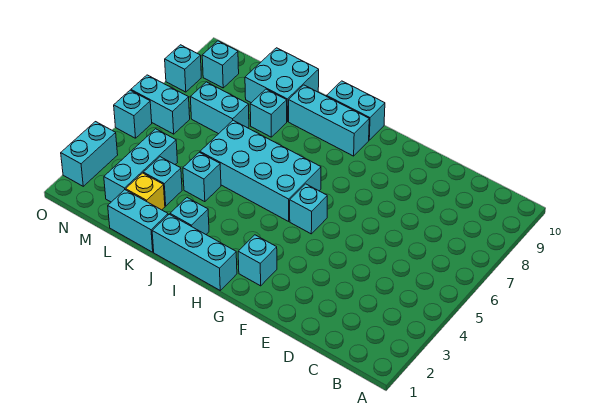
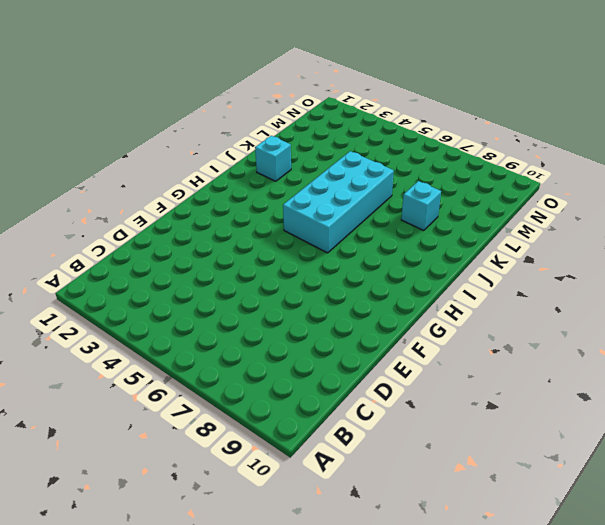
none -> cyan 1x1 brick [238,235,277,286]
none -> cyan 1x1 brick [290,184,327,234]
none -> cyan 1x3 brick [152,214,237,290]

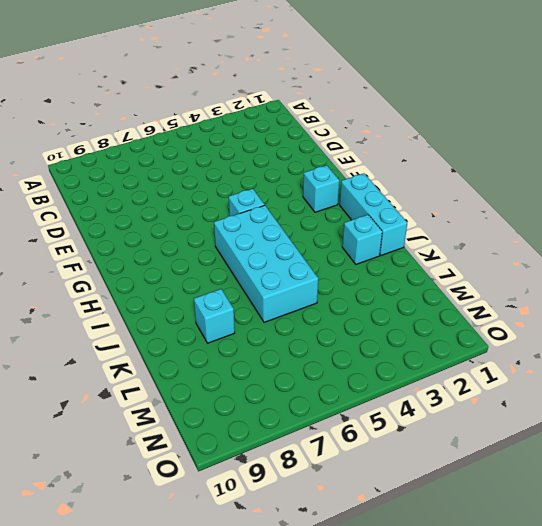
none -> cyan 1x3 brick [289,85,369,156]
none -> cyan 1x2 brick [327,81,385,140]
none -> cyan 1x2 brick [108,190,168,252]

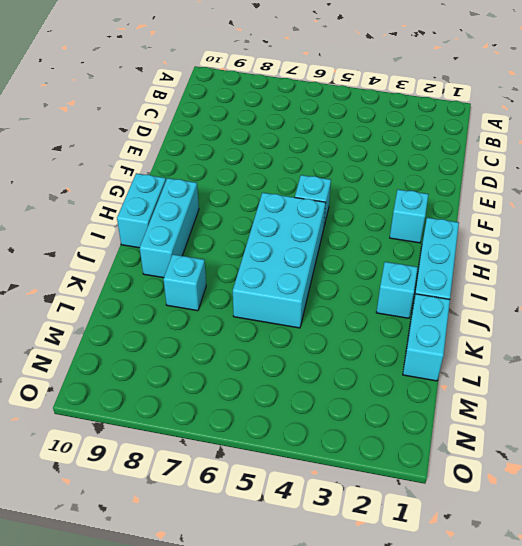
none -> cyan 1x1 brick [183,152,221,202]
none -> cyan 2x2 brick [245,48,319,122]
none -> yellow 1x1 brick [126,173,165,210]

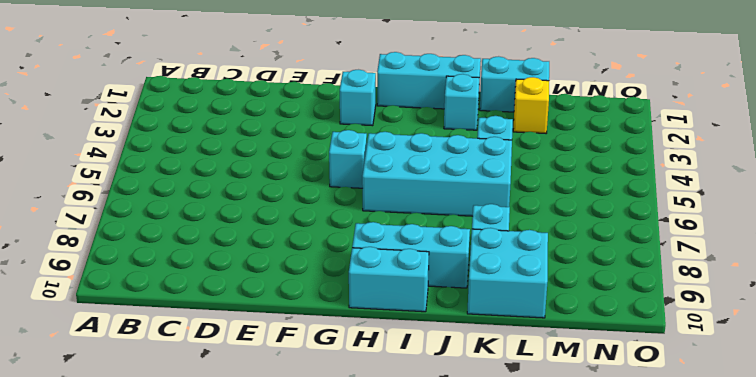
none -> cyan 1x1 brick [143,157,182,206]
none -> cyan 1x2 brick [190,82,249,134]
none -> cyan 1x3 brick [104,129,178,202]

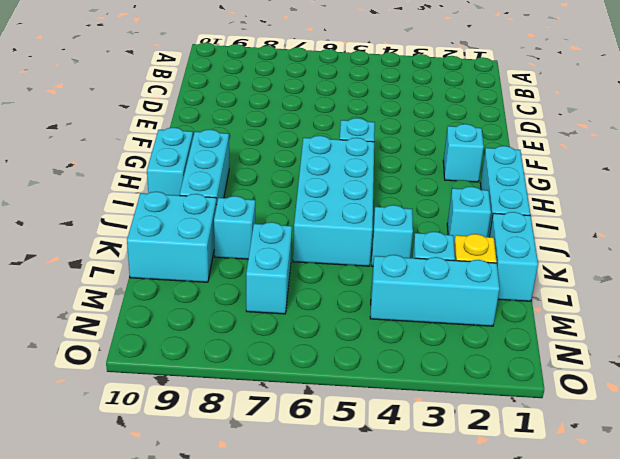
none -> cyan 1x2 brick [131,75,190,134]
none -> cyan 1x1 brick [202,41,239,88]
none -> cyan 1x2 brick [61,122,118,186]

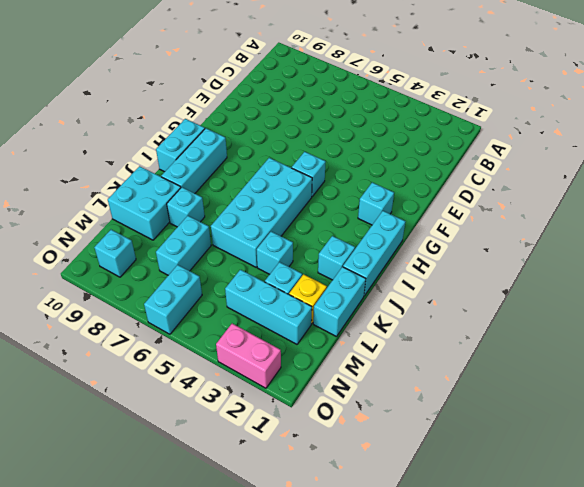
pink 1x2 brick [216,324,281,388] -> cyan 1x2 brick [61,122,118,186]
none -> cyan 1x1 brick [114,90,152,138]
none -> cyan 1x1 brick [165,45,201,92]

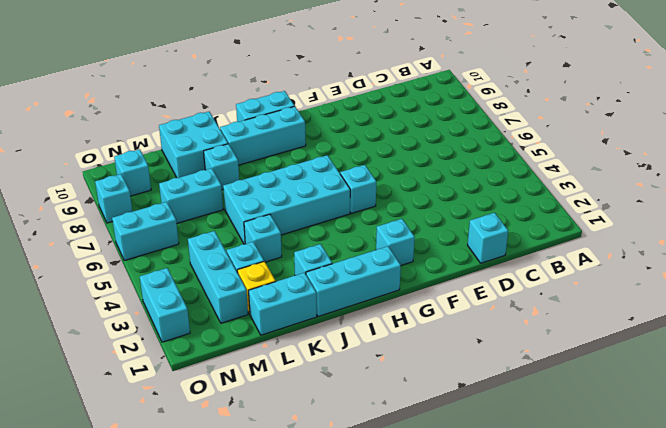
cyan 1x1 brick [468,213,508,263] -> cyan 1x1 brick moved to [114,90,152,138]

